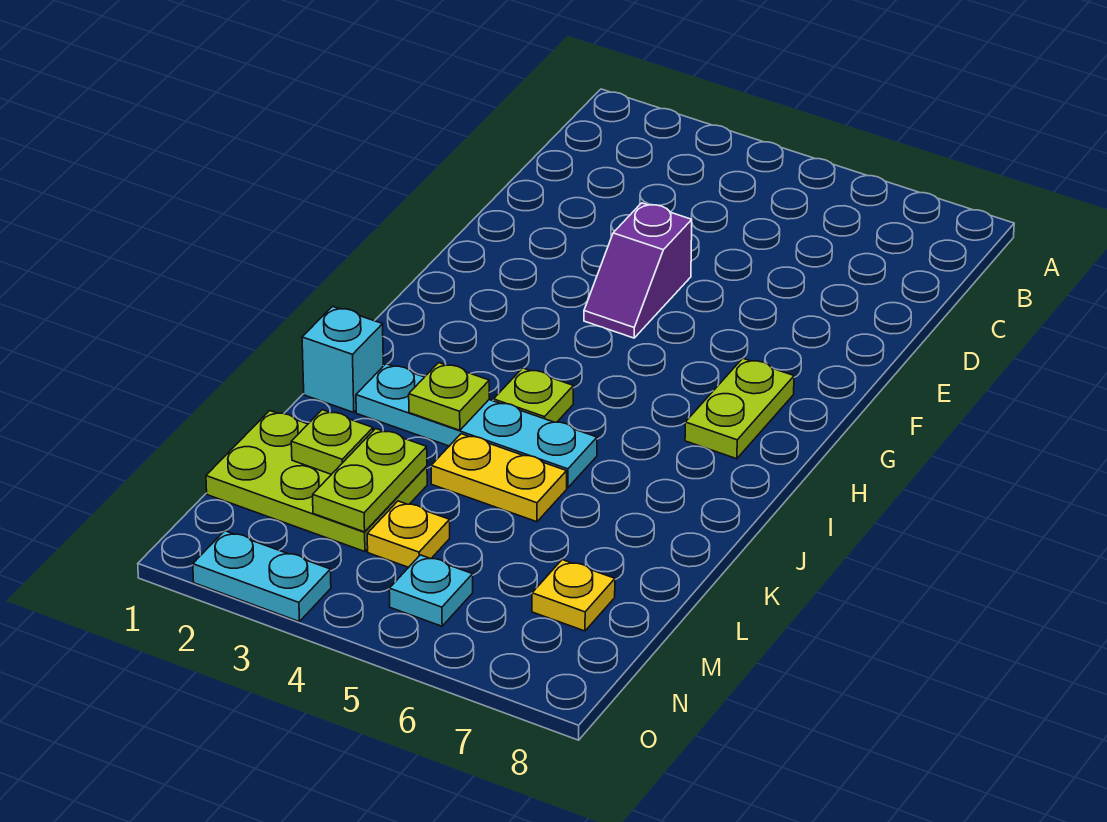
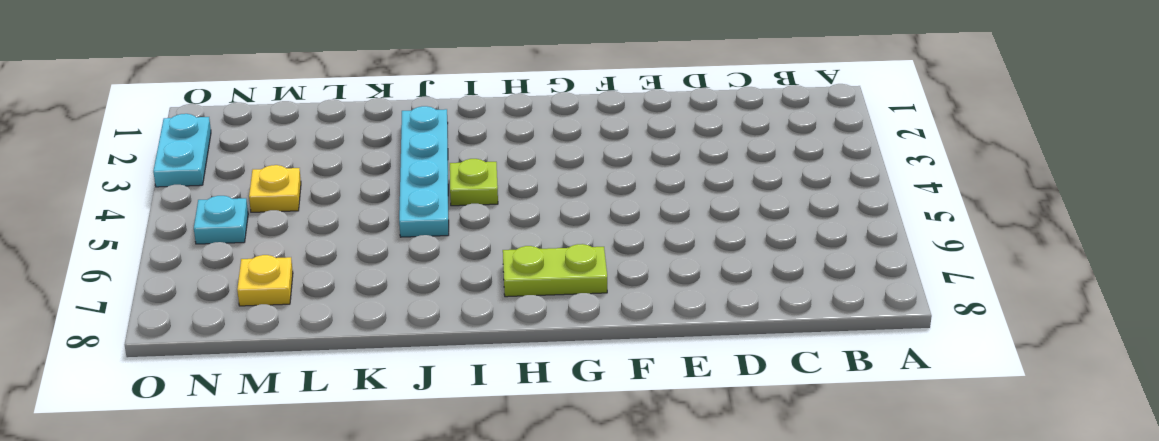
none -> purple 1x2 slope [584,203,692,338]
none -> cyan 1x1 brick [302,306,383,412]
none -> yellow 1x2 plate [431,434,567,522]

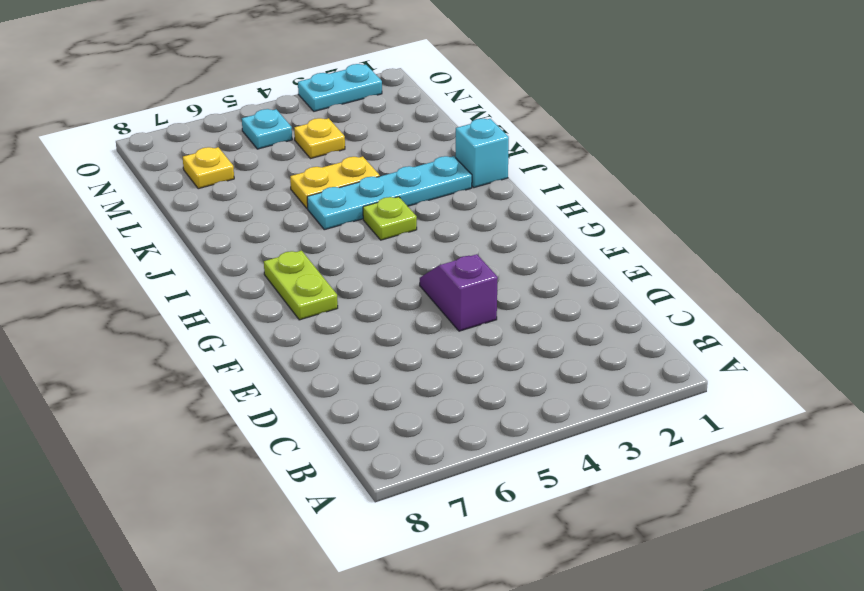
none -> lime 2x3 plate [206,411,427,552]
none -> lime 1x1 plate [409,363,489,430]
none -> lime 1x1 plate [291,410,373,474]

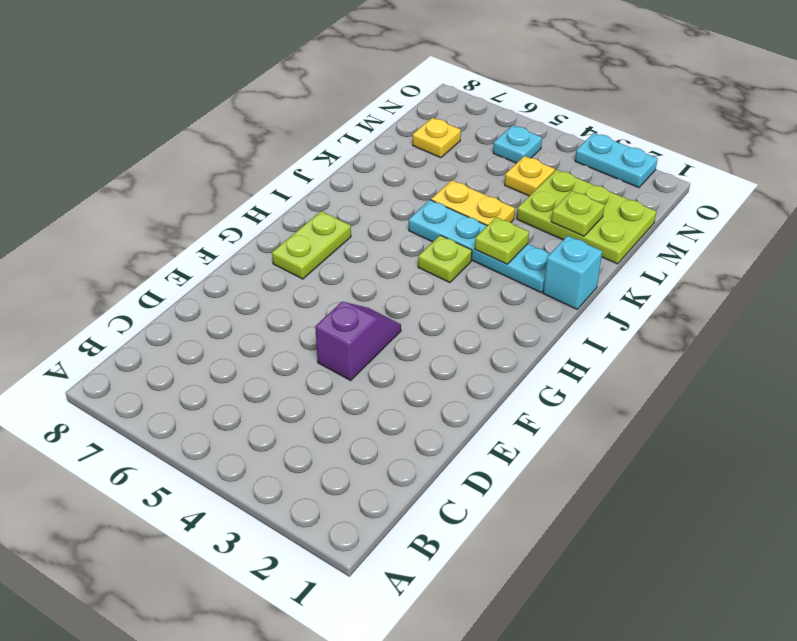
none -> lime 1x2 plate [313,429,427,532]

